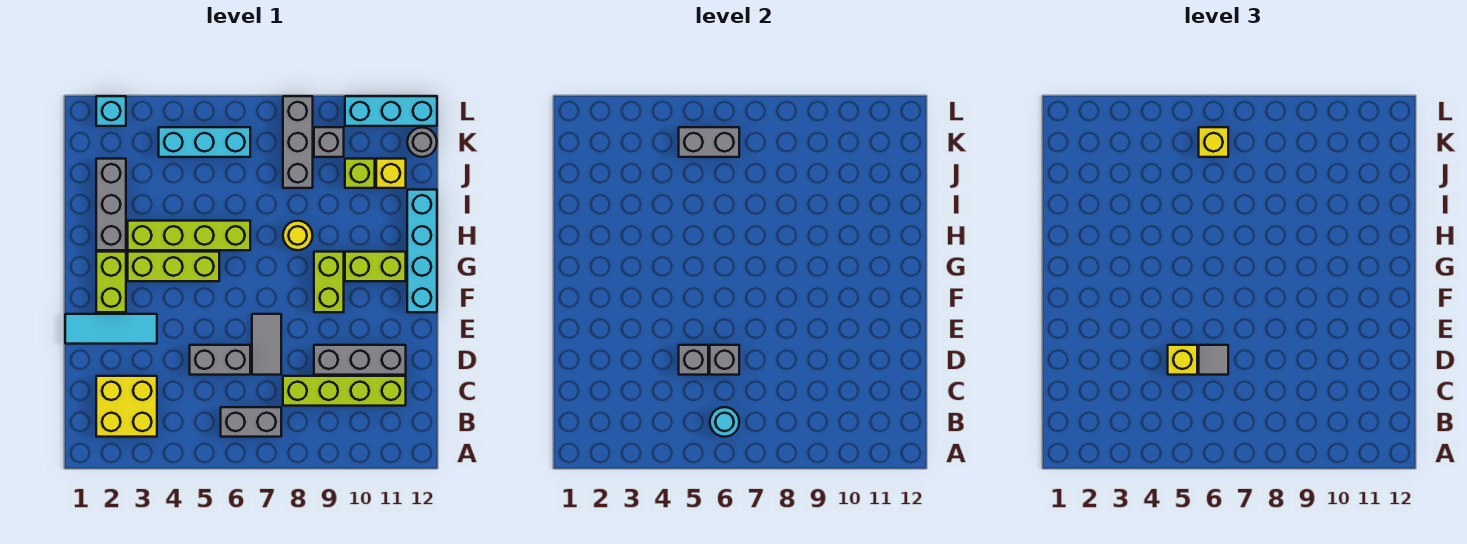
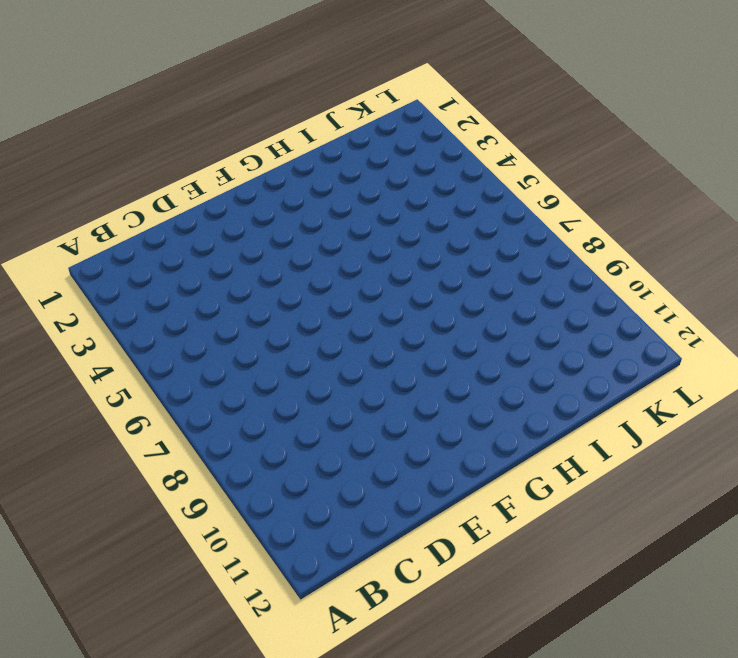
none -> yellow 2x2 brick [96,376,157,437]
none -> grey 1x2 brick [221,407,281,437]
none -> lime 1x4 brick [283,376,406,406]
none -> grey 1x2 brick [190,345,250,375]

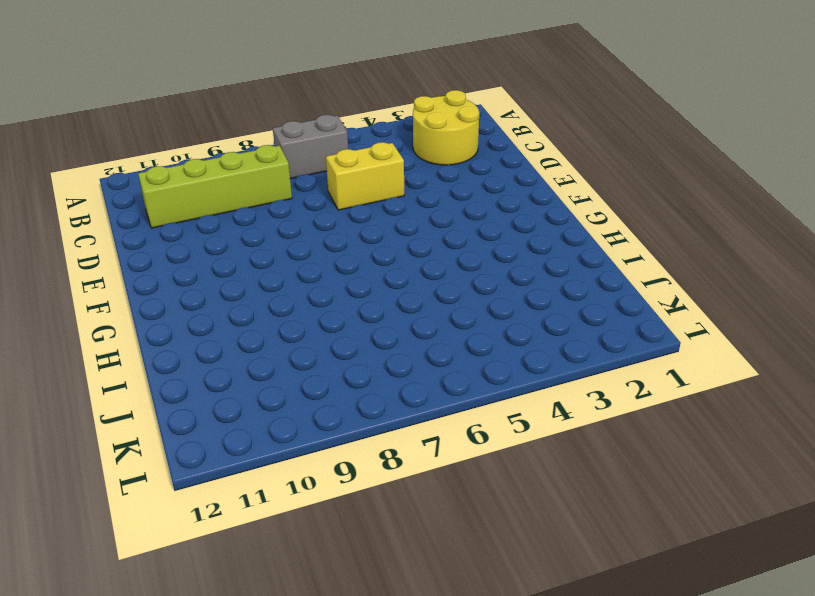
yellow 2x2 round brick [413,90,479,165] -> yellow 2x2 brick [96,376,157,437]
yellow 1x2 brick [326,142,404,210] -> grey 1x2 brick [190,345,250,375]
none -> grey 1x2 tile [252,314,281,375]
none -> grey 1x3 brick [314,345,406,375]
none -> cyan 1x3 tile [65,314,157,344]
none -> lime 1x2 brick [96,252,126,312]

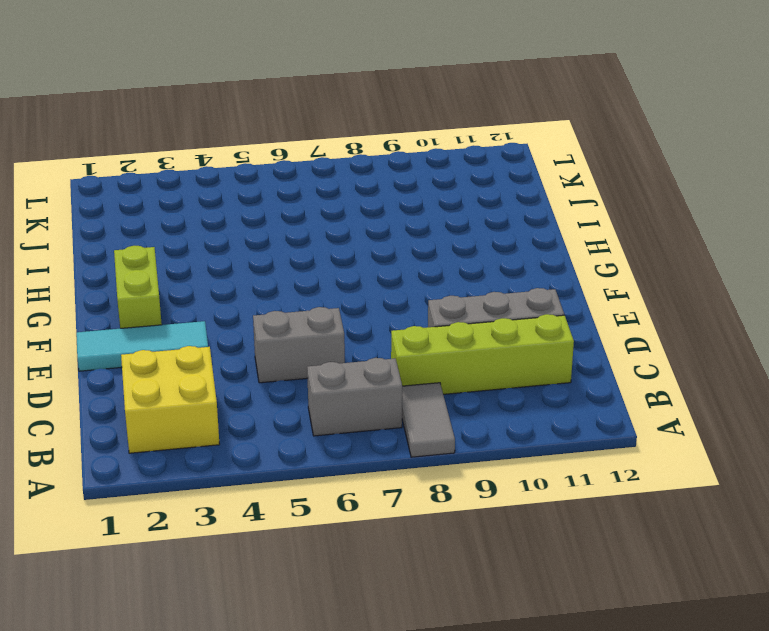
grey 1x2 tile [402,383,455,457] -> grey 1x2 tile moved to [252,314,281,375]
none -> lime 1x2 brick [314,252,344,312]
none -> cyan 1x4 brick [407,190,437,312]
none -> lime 1x3 brick [128,252,219,281]
none -> lime 1x2 brick [345,252,406,281]

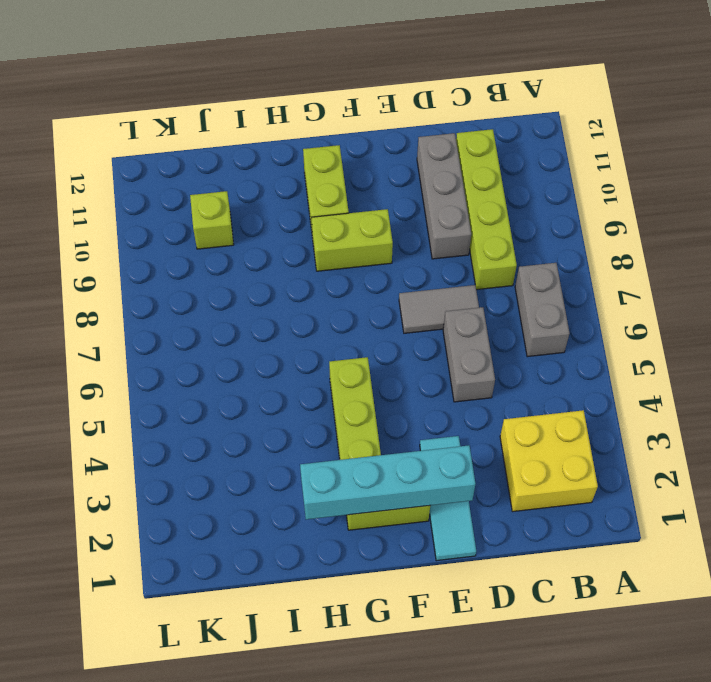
cyan 1x4 brick [300,445,476,519] -> cyan 1x4 brick moved to [407,190,437,312]
none -> grey 1x3 brick [96,159,126,250]
none -> lime 1x4 brick [128,221,250,250]
none -> yellow 1x1 round brick [283,221,313,250]
none -> grey 1x3 brick [283,96,313,188]

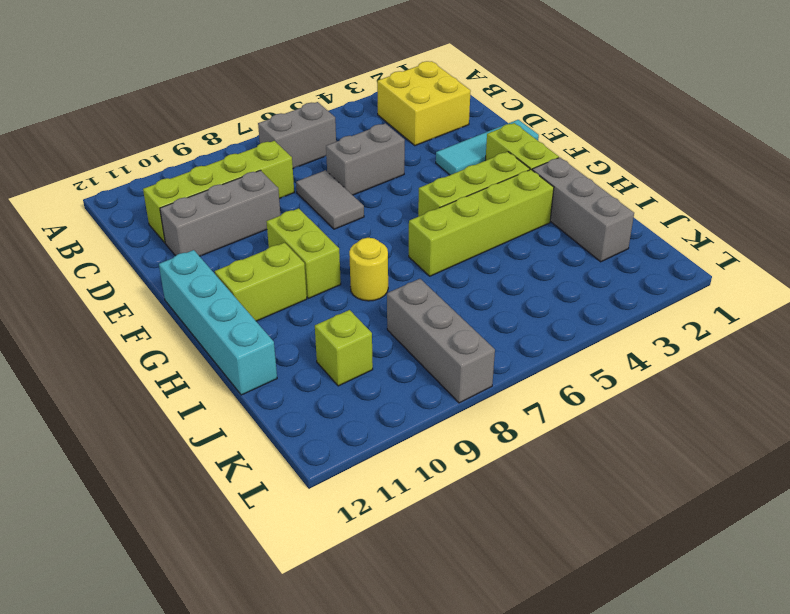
none -> yellow 1x1 brick [376,159,406,188]
none -> cyan 1x3 brick [159,127,250,157]
none -> grey 1x1 brick [314,127,344,157]
none -> grey 1x1 round brick [407,128,437,157]

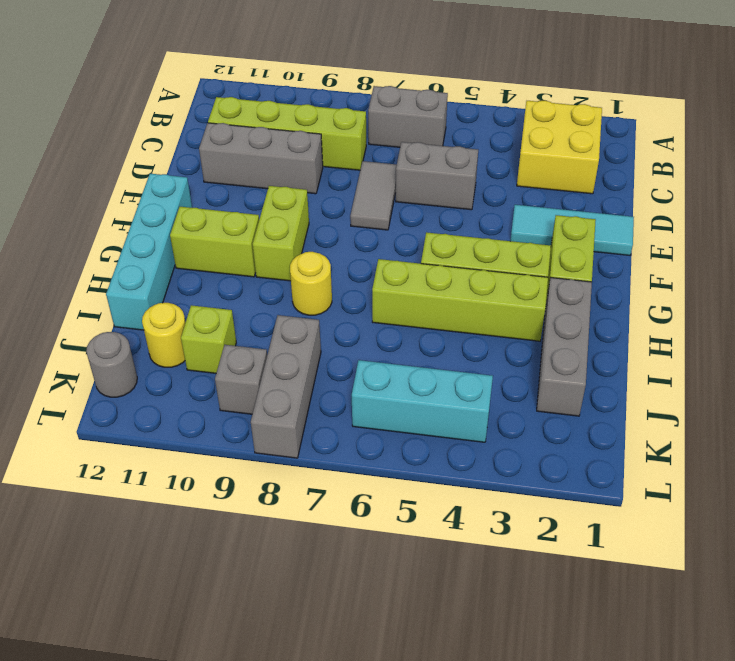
yellow 1x1 round brick [142,303,186,367] -> yellow 1x1 brick [376,159,406,188]
none -> cyan 1x1 brick [96,96,126,126]
none -> cyan 1x3 brick [345,96,437,126]
none -> cyan 1x1 round brick [710,407,739,437]
none -> grey 1x1 brick [679,345,708,375]

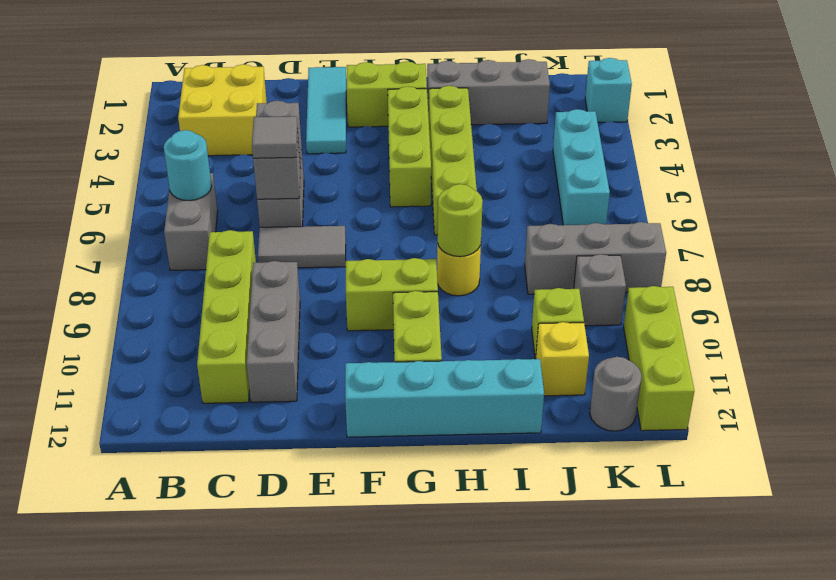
lime 1x1 round brick [437,184,483,257] -> none
lime 1x3 brick [624,286,694,431] -> cyan 1x3 brick [345,96,437,126]
none -> grey 1x2 brick [679,127,739,157]
none -> yellow 1x1 brick [1168,345,1197,375]
none -> yellow 1x1 brick [1199,127,1228,157]

